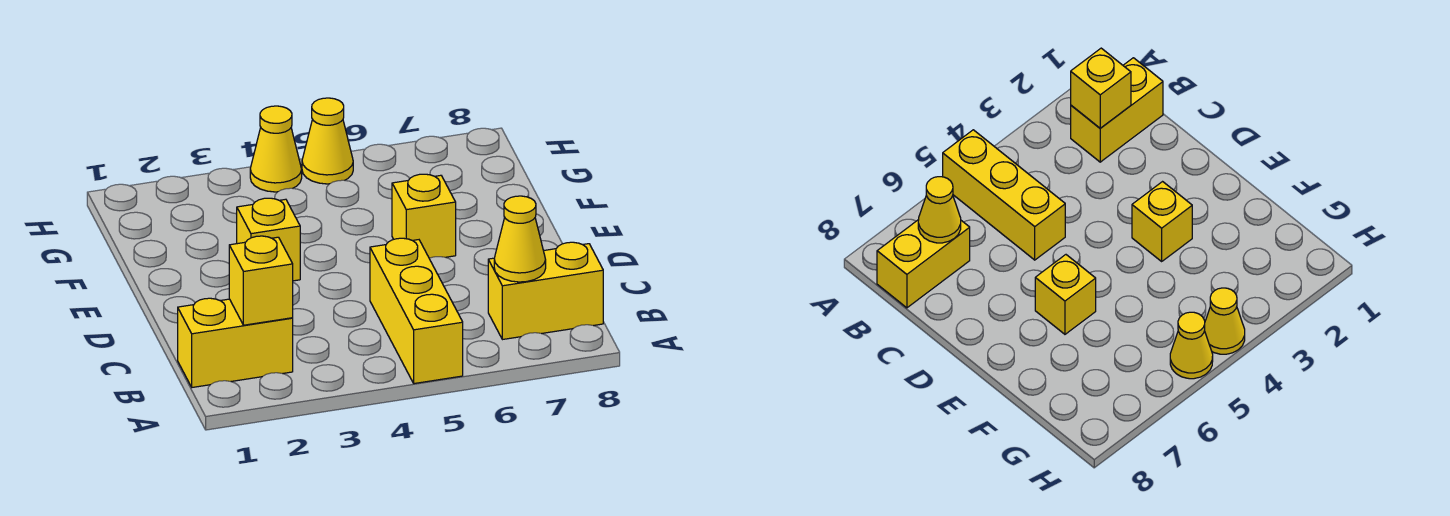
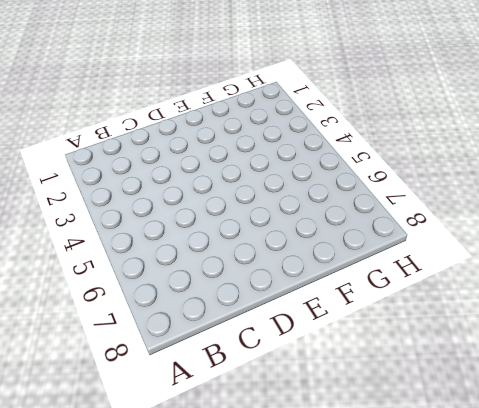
none -> yellow 1x3 brick [370,238,463,384]
none -> yellow 1x2 brick [178,298,293,387]

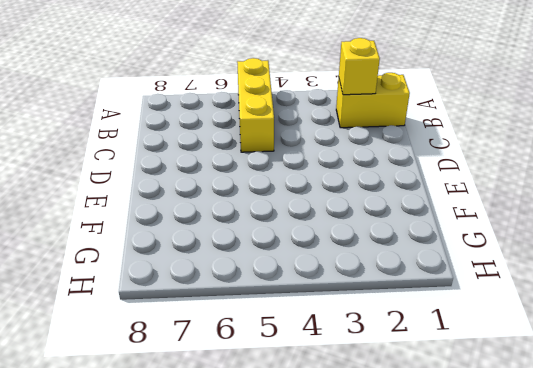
none -> yellow 1x2 brick [488,242,603,340]
none -> yellow 1x1 brick [237,198,300,281]

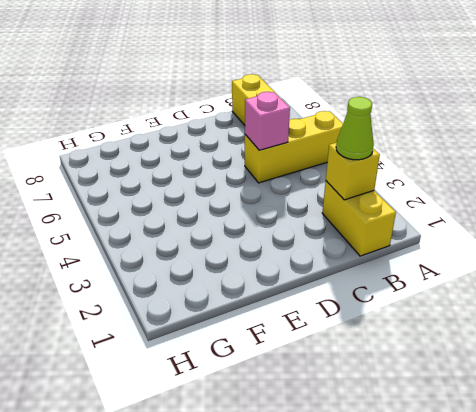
lime 1x1 cone [336,97,374,160] -> none
pink 1x1 brick [245,92,290,150] -> none
none -> yellow 1x1 brick [237,198,300,281]
none -> yellow 1x1 brick [392,174,456,258]

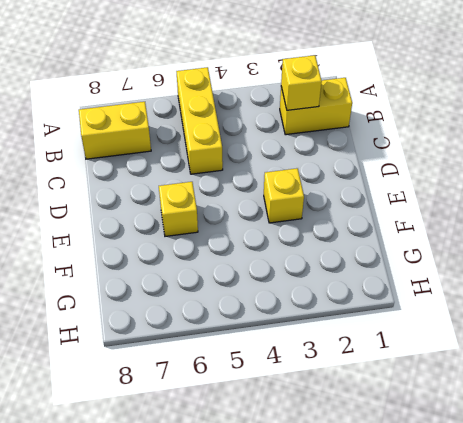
none -> yellow 1x1 cone [250,106,302,192]
none -> yellow 1x1 cone [302,98,353,184]

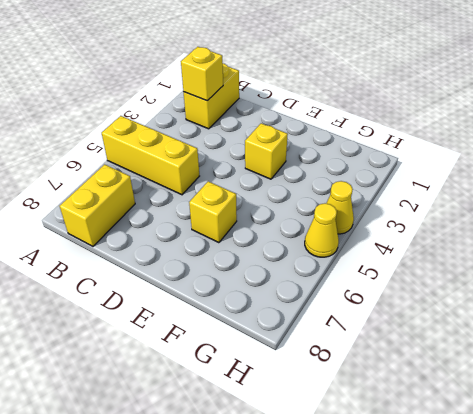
none -> yellow 1x1 cone [494,196,546,282]

